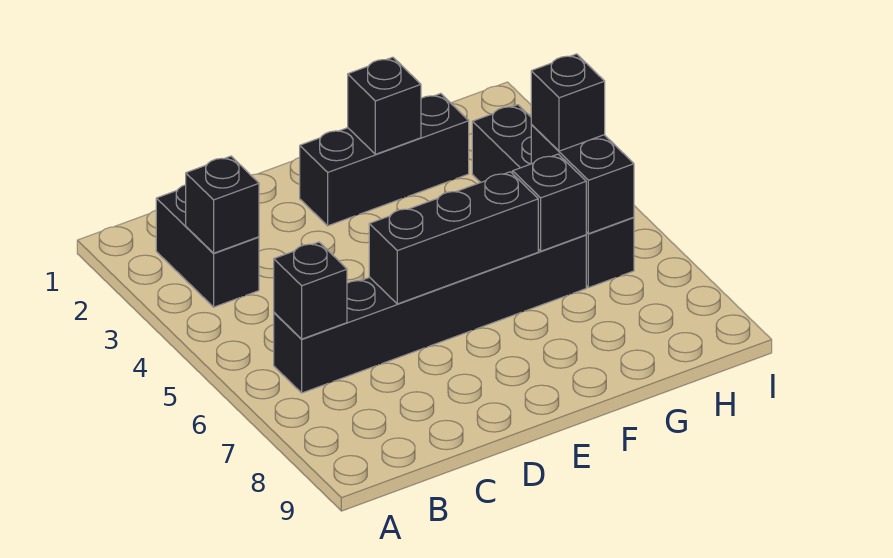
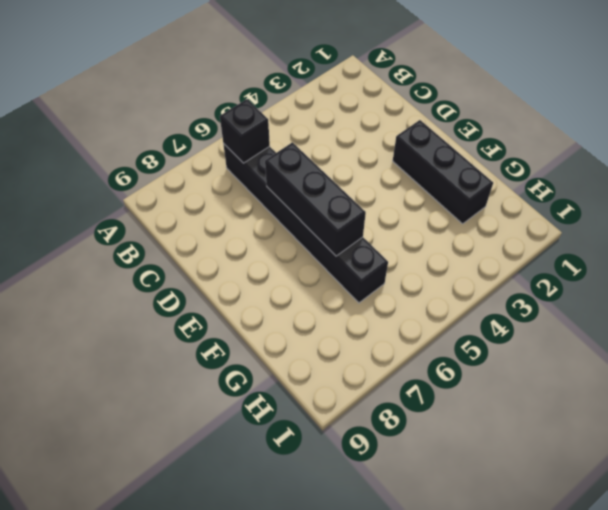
none -> black 1x2 brick [156,185,259,307]
none -> black 1x4 brick [472,105,634,288]

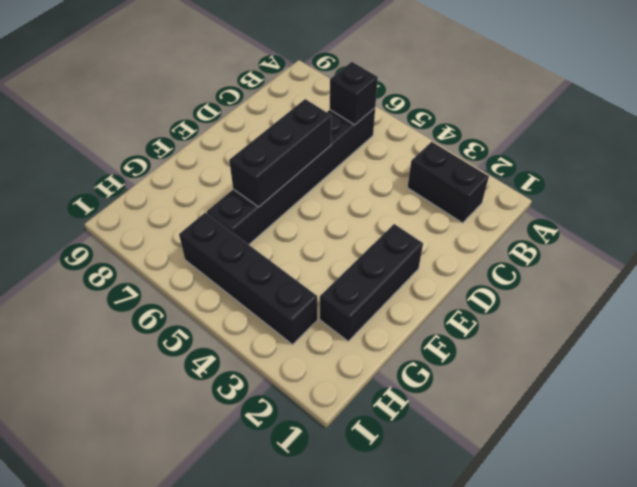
none -> black 1x1 brick [186,156,259,253]
none -> black 1x1 brick [348,57,421,154]

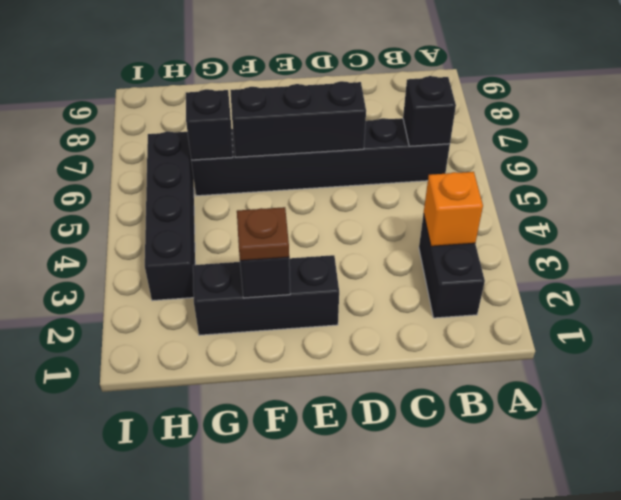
orange 1x1 brick [424,172,483,246] -> black 1x1 brick [186,156,259,253]
brown 1x1 plate [237,207,289,261] -> none
none -> black 1x2 brick [531,124,634,234]
none -> black 1x1 brick [531,54,605,151]

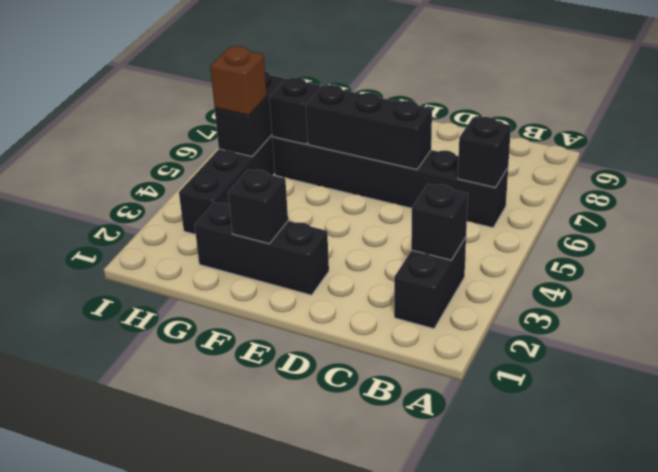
brown 1x1 brick [210,46,267,115] -> black 1x1 brick [531,54,605,151]

